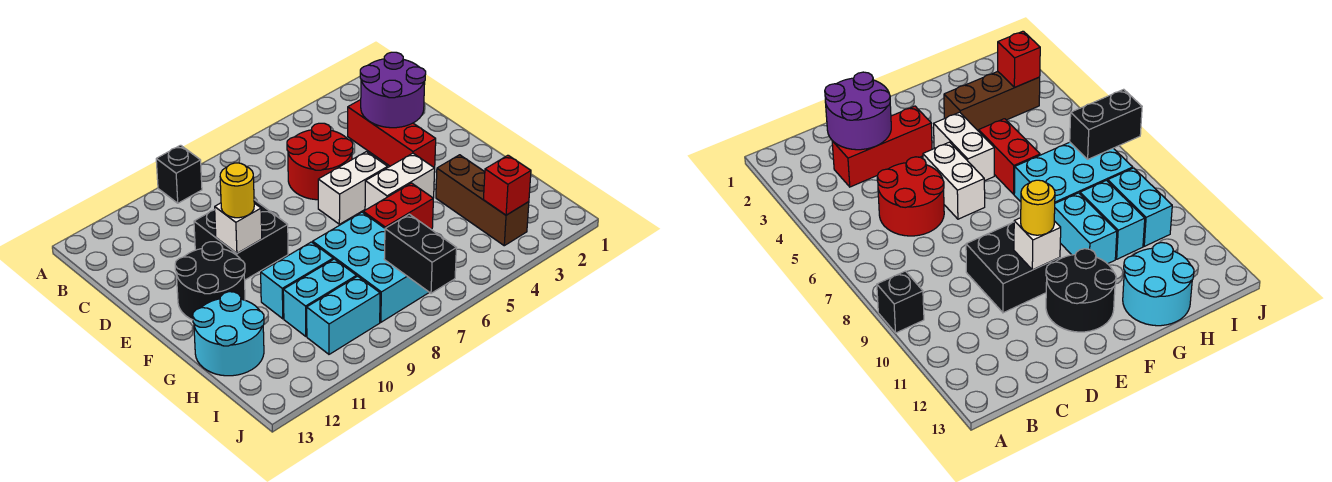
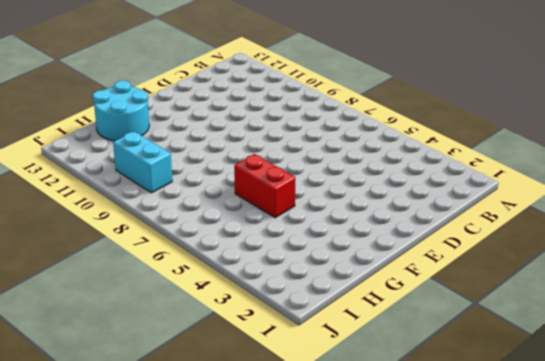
none -> black 1x1 brick [156,145,202,203]
none -> red 1x3 brick [348,100,436,168]
none -> red 2x2 round brick [287,123,353,200]

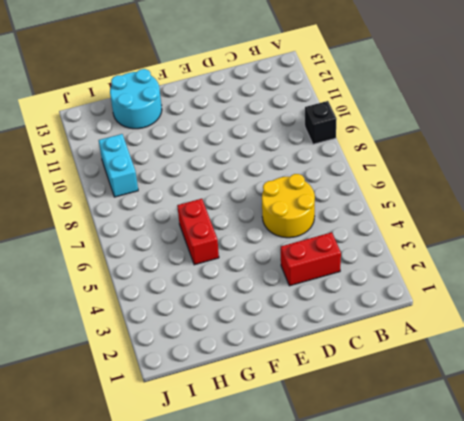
red 1x2 brick [281,232,341,286] -> red 1x3 brick [348,100,436,168]
yellow 2x2 round brick [262,174,315,238] -> red 2x2 round brick [287,123,353,200]
none -> black 2x2 brick [194,200,288,280]
none -> white 1x2 brick [318,152,388,224]
none -> black 2x2 round brick [175,242,245,320]

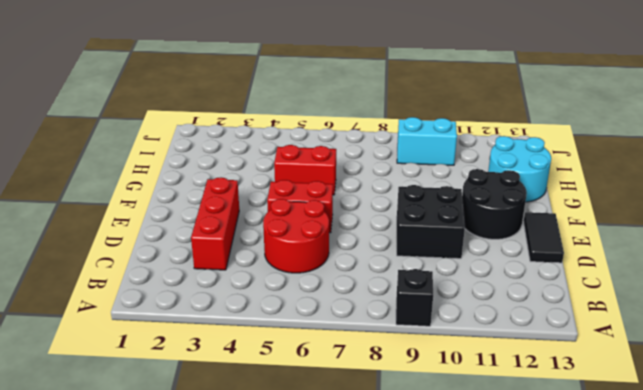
black 1x2 tile [524,212,564,263] -> none
red 1x2 brick [267,180,333,233] -> white 1x2 brick [318,152,388,224]
none -> white 1x2 brick [365,153,435,210]
none -> brown 1x3 brick [436,155,529,246]
none -> cyan 2x3 brick [313,212,429,322]

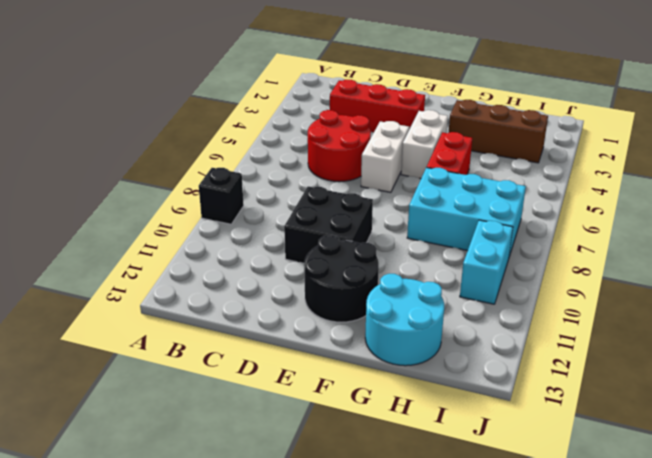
none -> cyan 1x2 brick [261,242,333,319]
none -> cyan 1x2 brick [283,259,357,336]
none -> purple 2x2 round brick [360,52,426,128]

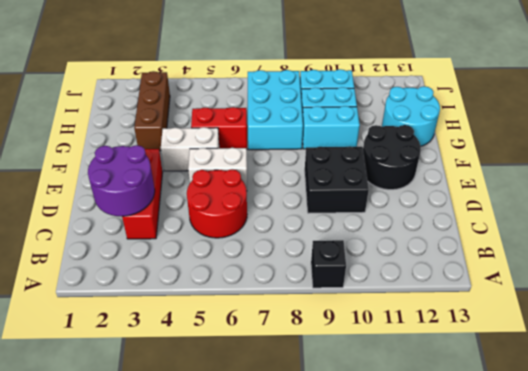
none -> white 1x1 brick [215,203,262,253]
none -> red 1x1 brick [483,155,531,215]
none -> black 1x2 brick [384,214,456,293]

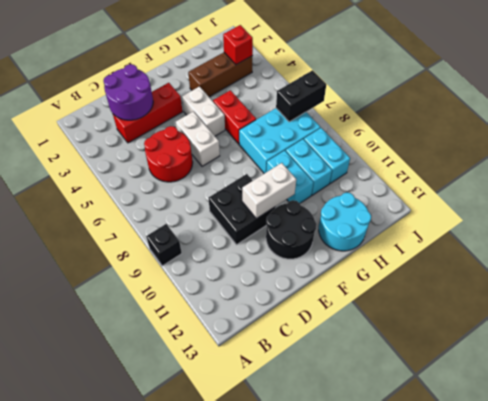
white 1x2 brick [242,163,296,219] -> white 1x1 brick [215,203,262,253]
none -> yellow 1x1 round brick [220,163,254,218]

